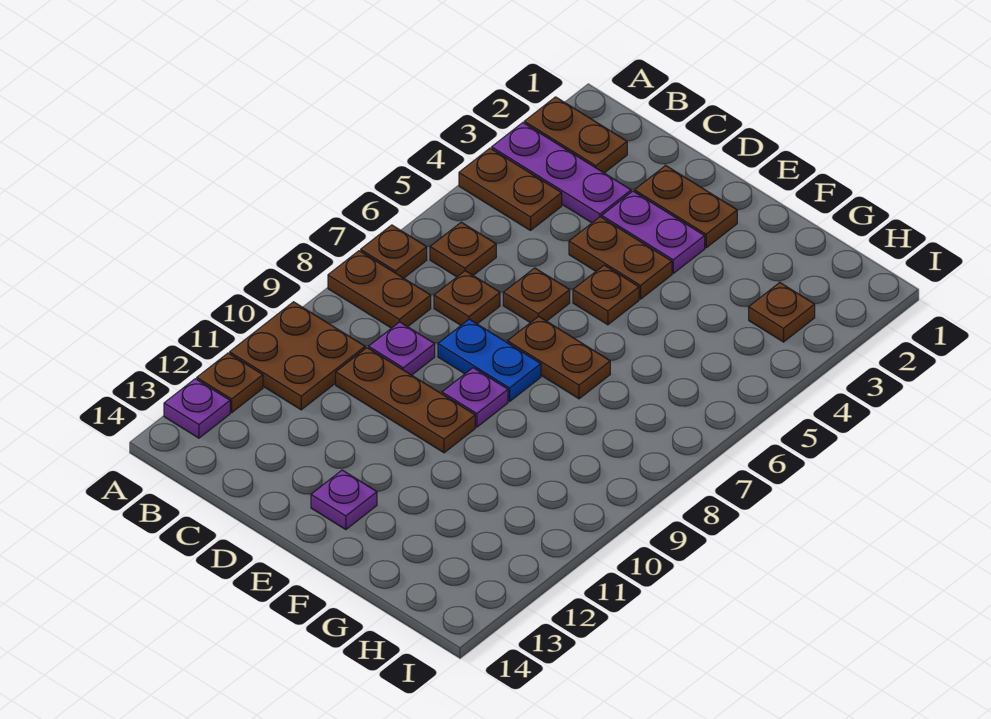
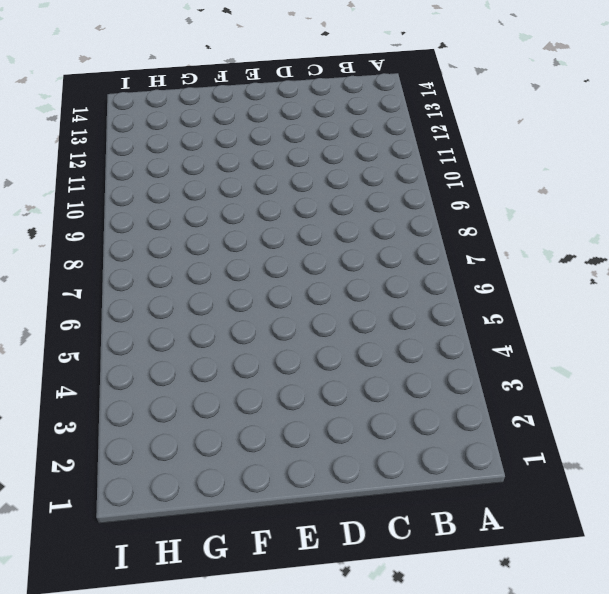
none -> brown 1x2 plate [524,97,627,173]
none -> purple 1x3 plate [492,123,631,223]
none -> brown 1x2 plate [459,148,562,231]

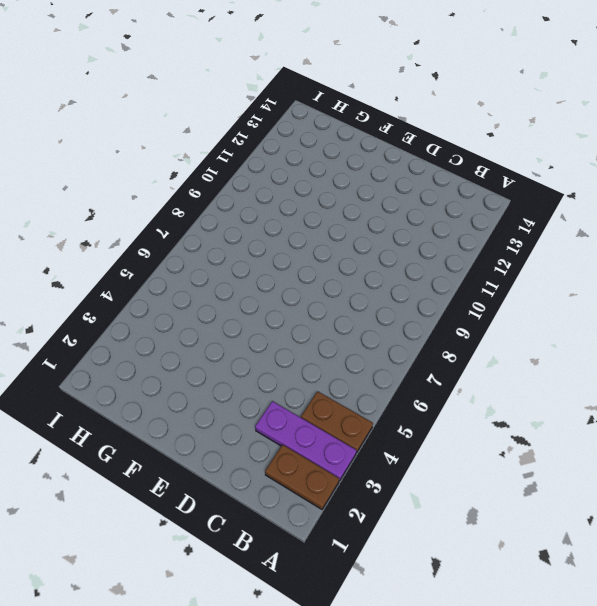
none -> brown 1x1 plate [361,225,427,278]
none -> brown 1x2 plate [328,251,431,328]
none -> brown 2x2 plate [230,302,365,410]

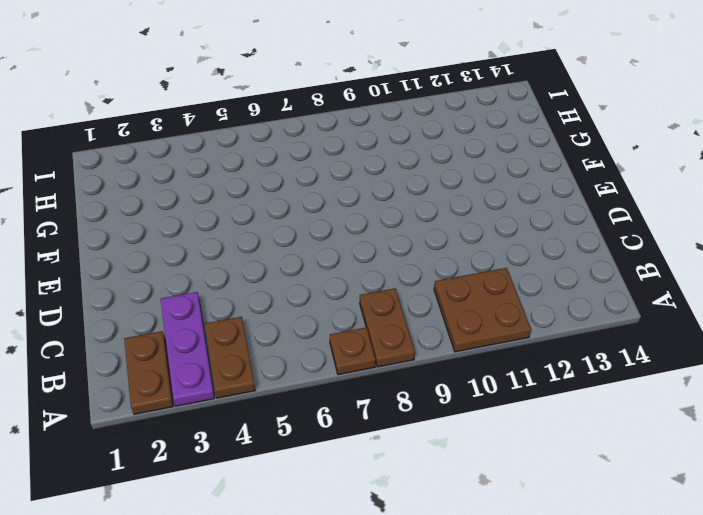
none -> brown 1x1 plate [197,353,263,412]
none -> purple 1x1 plate [164,379,230,438]
none -> brown 1x1 plate [430,222,496,277]

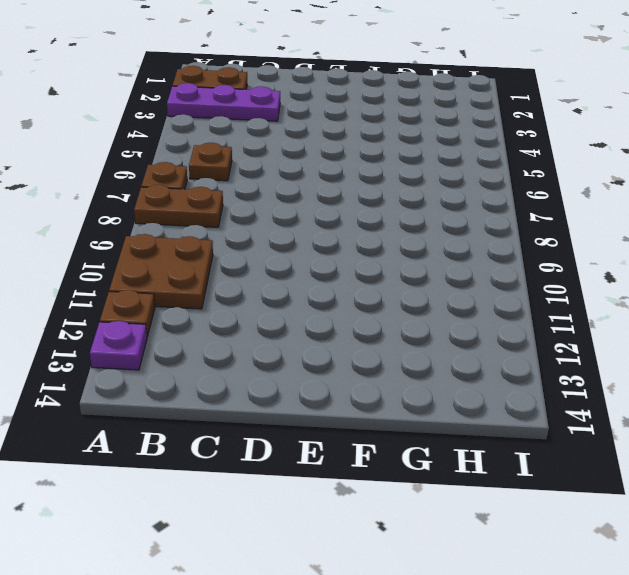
none -> brown 1x2 plate [459,148,562,231]
none -> brown 1x1 plate [434,271,500,325]
none -> purple 1x1 plate [369,322,435,375]

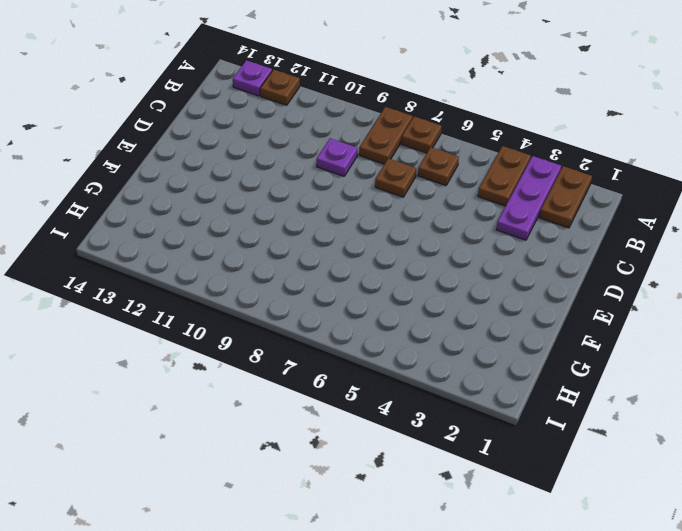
none -> brown 2x2 plate [230,302,365,410]
none -> brown 1x3 plate [336,348,475,453]
none -> brown 1x2 plate [635,166,737,248]

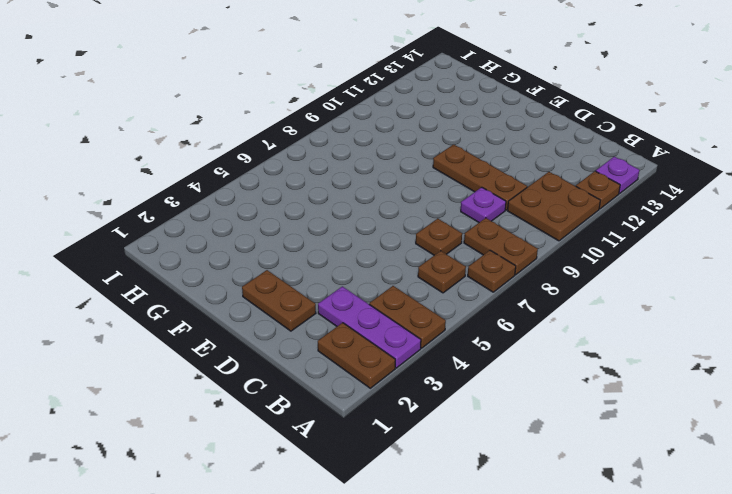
none -> purple 1x2 plate [602,191,705,273]
none -> brown 1x2 plate [569,217,672,299]
none -> brown 1x1 plate [503,268,570,323]

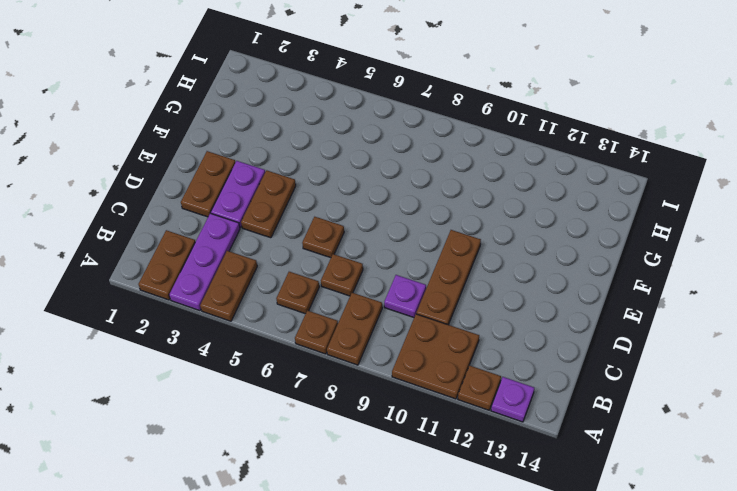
none -> blue 1x2 plate [438,319,541,401]
none -> brown 1x1 plate [573,265,639,325]
none -> brown 1x2 plate [507,316,610,399]

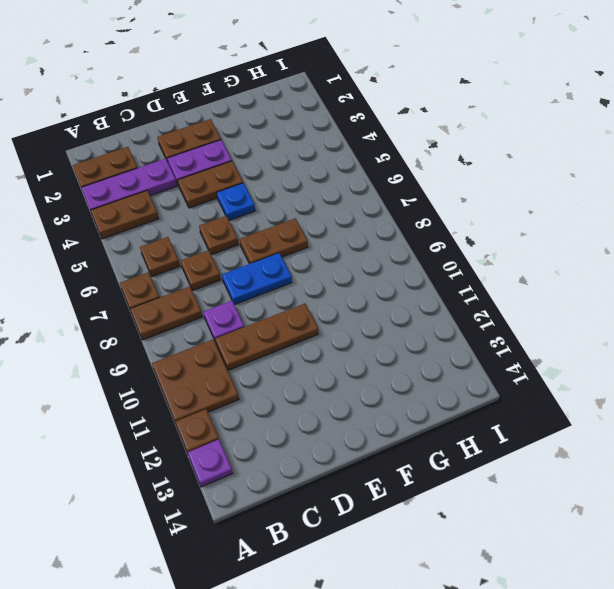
blue 1x1 plate [217,183,255,220] -> brown 1x1 plate [573,265,639,325]
none -> purple 1x1 plate [442,368,508,427]
none -> purple 1x1 plate [311,470,377,530]
none -> brown 1x1 plate [749,283,815,342]

